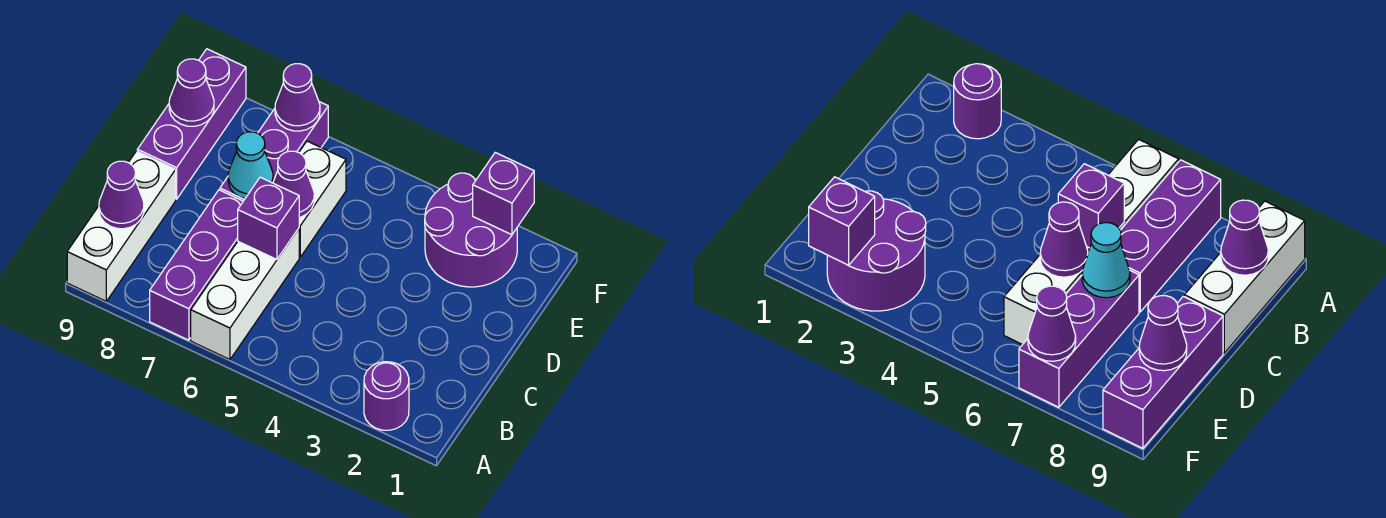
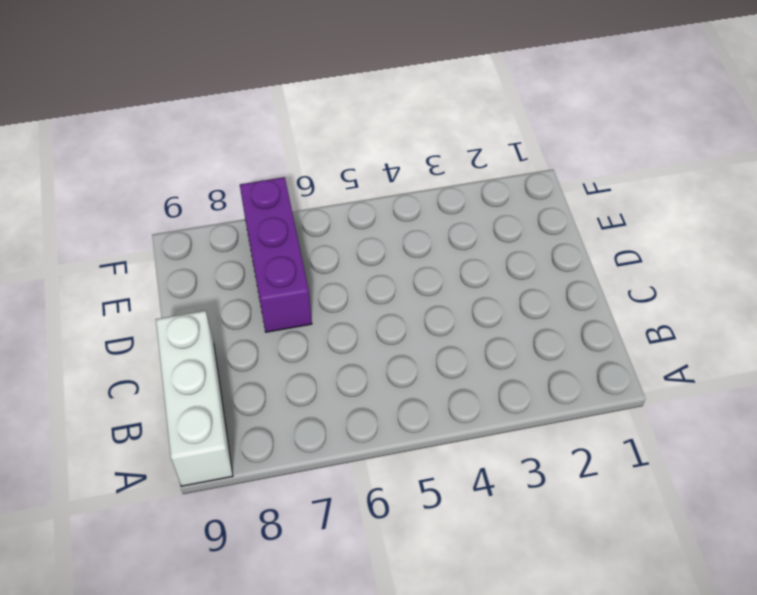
none -> purple 1x1 round brick [364,362,409,430]
none -> white 1x3 brick [191,228,299,360]
none -> purple 1x3 brick [150,190,243,340]

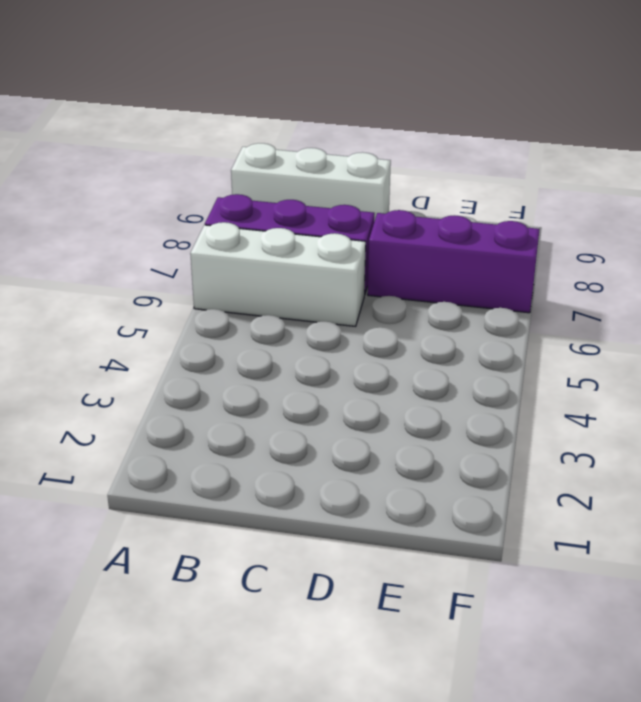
none -> purple 1x1 round brick [364,362,409,430]
none -> white 1x2 brick [299,141,346,257]
none -> purple 1x3 brick [137,49,246,199]

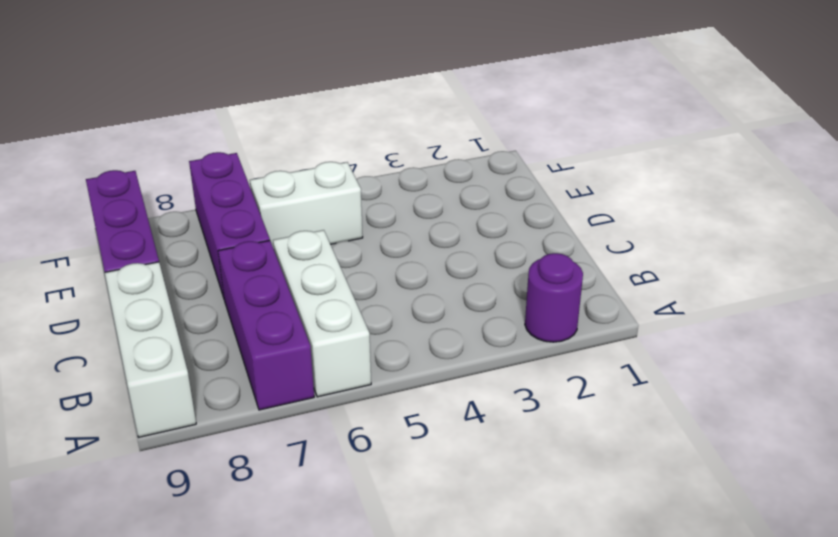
white 1x2 brick [250,162,363,249] -> white 1x2 brick turned to [299,141,346,257]
none -> purple 2x2 round brick [425,173,517,287]
none -> purple 1x1 cone [99,161,144,229]
none -> purple 1x1 brick [238,177,299,259]

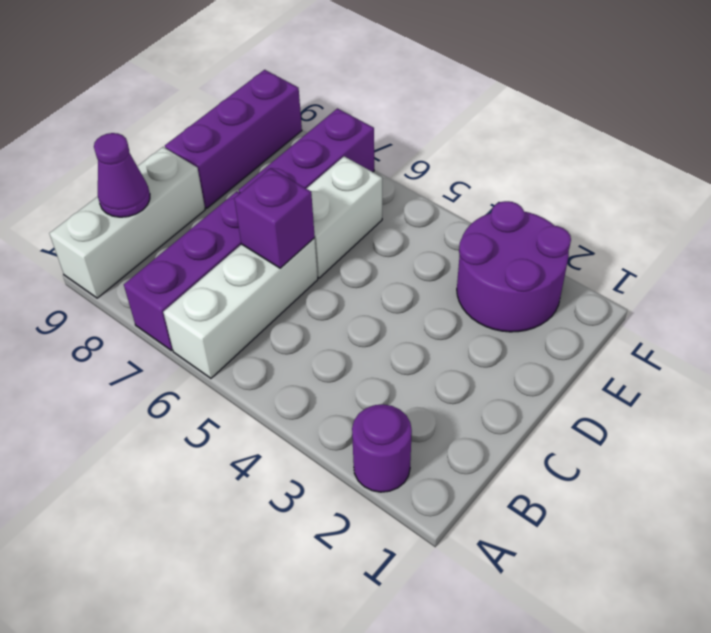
none -> purple 1x1 cone [273,151,314,217]
none -> cyan 1x1 cone [228,132,273,199]
none -> purple 1x1 cone [169,59,214,126]

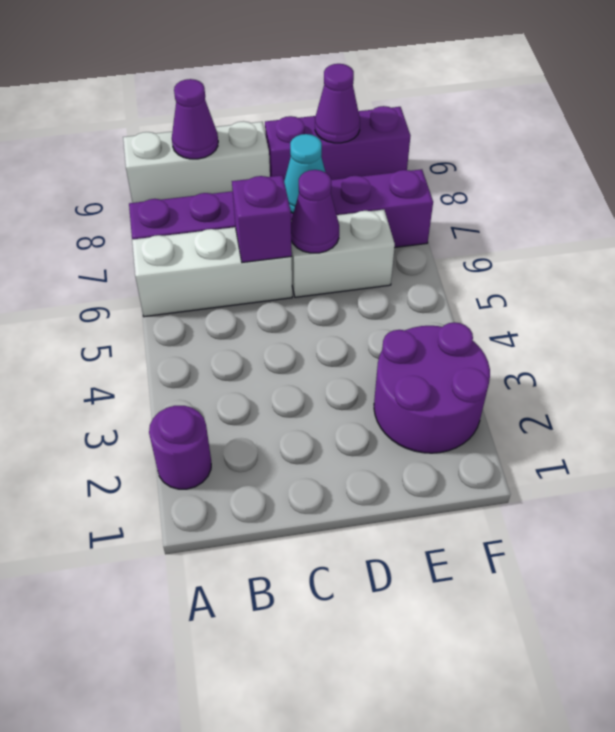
none -> purple 1x1 brick [473,153,534,235]
none -> purple 1x1 cone [275,64,320,131]

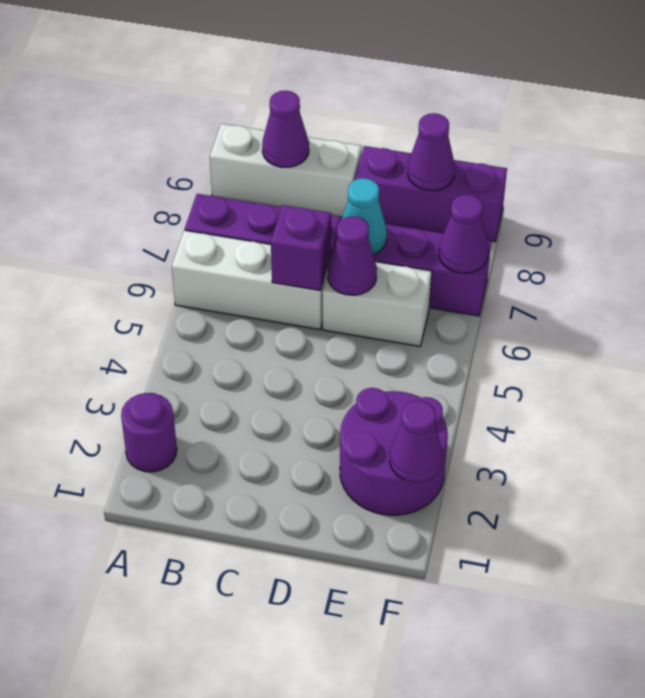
purple 1x1 cone [390,401,443,482] -> purple 1x1 brick [473,153,534,235]

